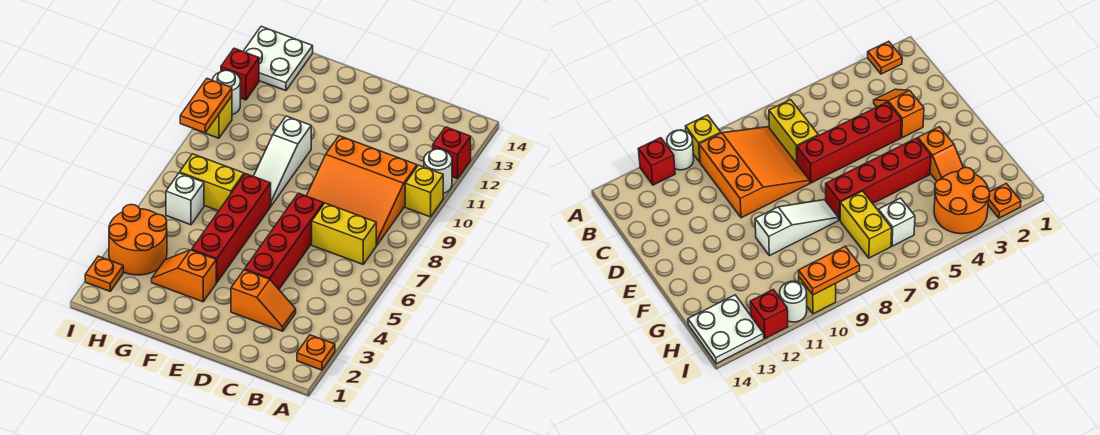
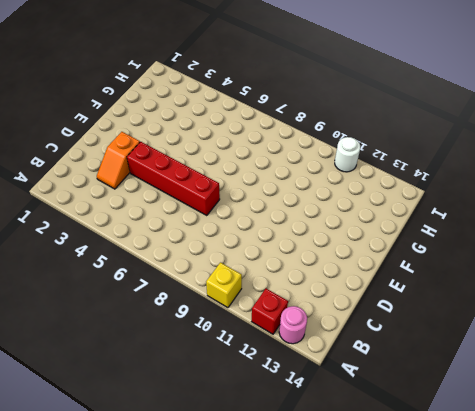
pink 1x1 round brick [279,306,307,344] -> none
none -> orange 1x1 plate [297,335,335,370]
none -> white 1x1 round brick [424,149,452,193]
none -> yellow 1x2 brick [312,203,376,264]

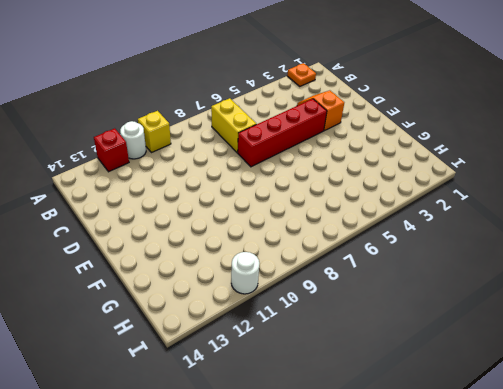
none -> orange 3x3 slope [307,136,417,245]
none -> orange 1x2 slope [152,250,216,302]
none -> red 1x4 brick [192,174,271,283]

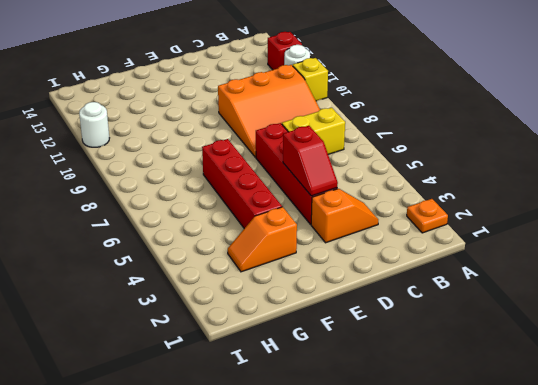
red 1x2 slope [283,126,338,196] -> none
none -> white 1x3 slope [254,116,311,206]
none -> yellow 1x2 brick [180,154,244,211]
none -> orange 2x2 round brick [109,205,167,275]

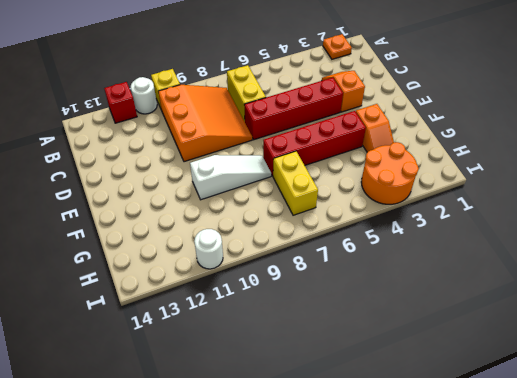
none -> white 1x1 brick [166,173,204,225]
none -> white 2x2 plate [243,26,313,91]
none -> orange 1x1 plate [85,256,123,291]

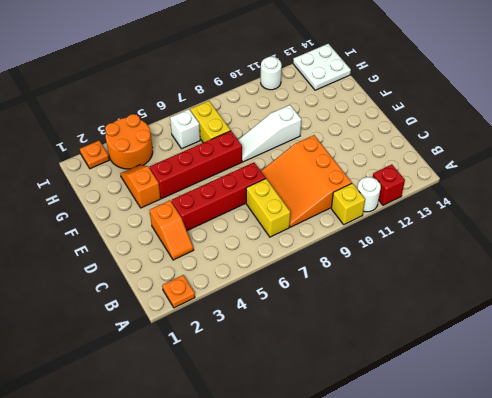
none -> yellow 1x1 brick [195,96,232,138]
none -> red 1x1 brick [221,48,259,100]
none -> orange 1x2 plate [180,79,232,133]

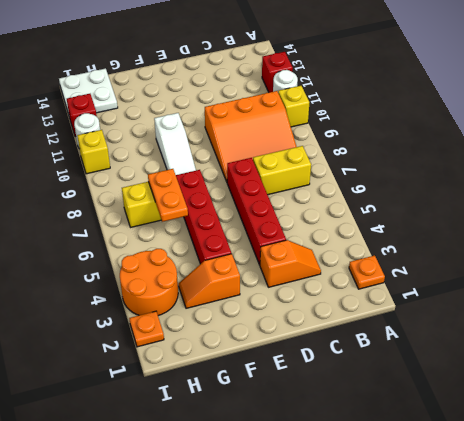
orange 1x2 plate [148,169,188,222] -> orange 1x2 plate moved to [180,79,232,133]
none -> white 1x1 brick [166,173,204,225]

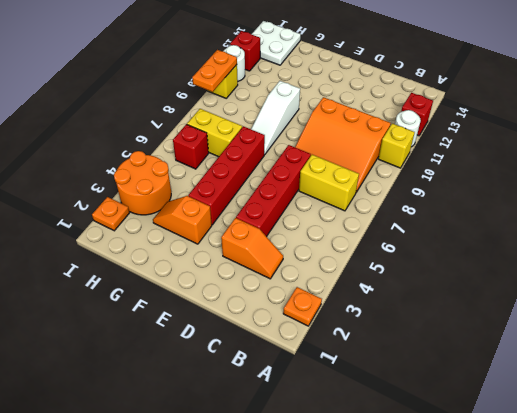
red 1x1 brick [173,124,209,169] -> white 1x1 brick [166,173,204,225]

